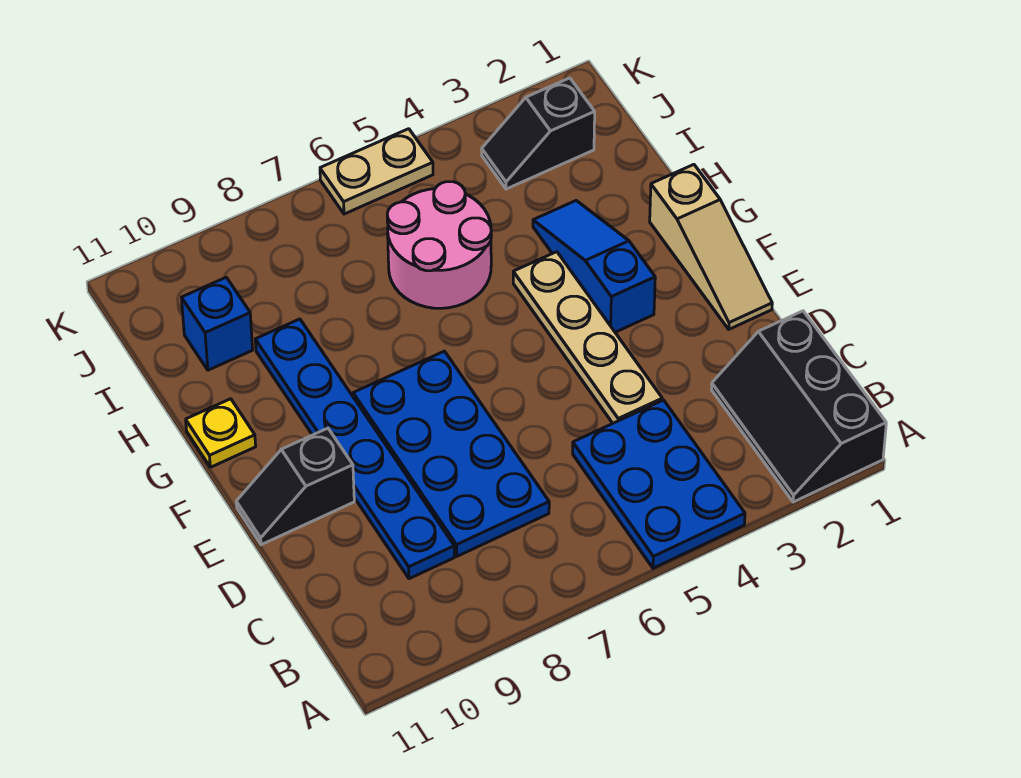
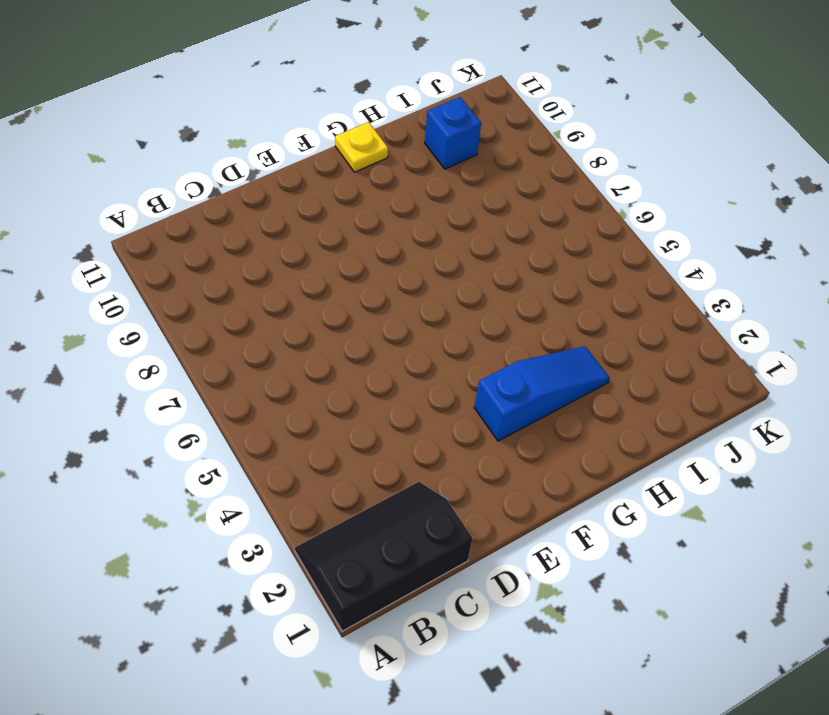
none -> blue 2x3 plate [573,400,745,568]
none -> blue 2x4 plate [353,351,549,556]
none -> blue 1x6 plate [255,319,454,579]

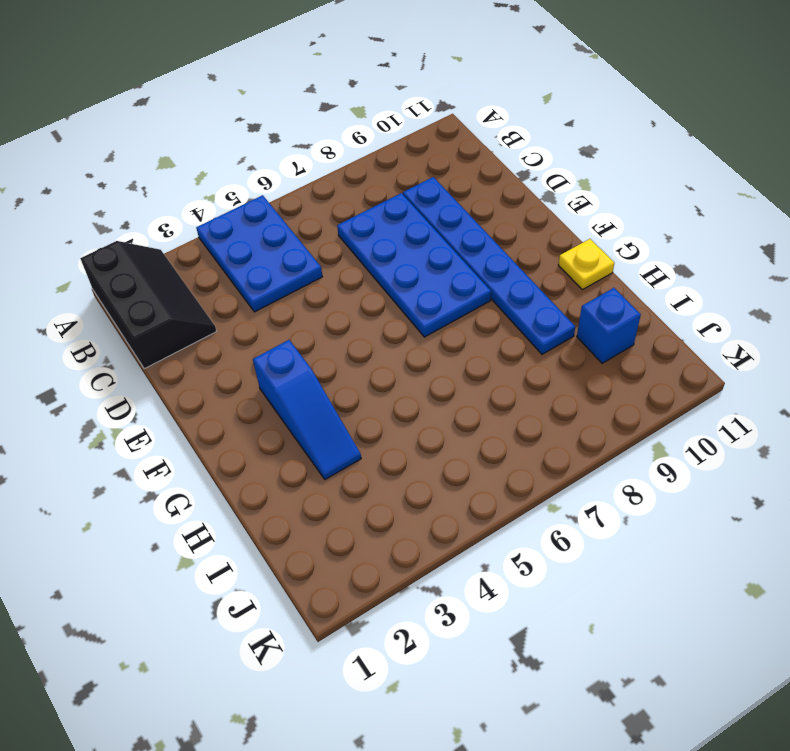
none -> tan 1x4 plate [513,252,662,423]
none -> tan 1x3 slope [650,165,772,329]
none -> black 1x2 slope [236,428,354,545]

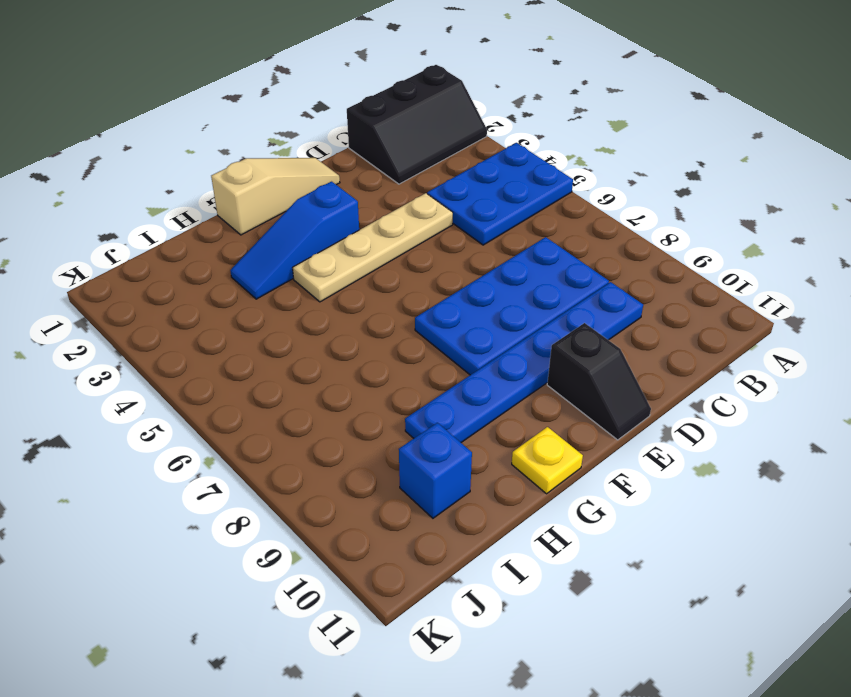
none -> pink 2x2 round brick [387,182,491,308]
none -> black 1x2 slope [482,78,595,189]
none -> tan 1x2 plate [320,129,433,214]

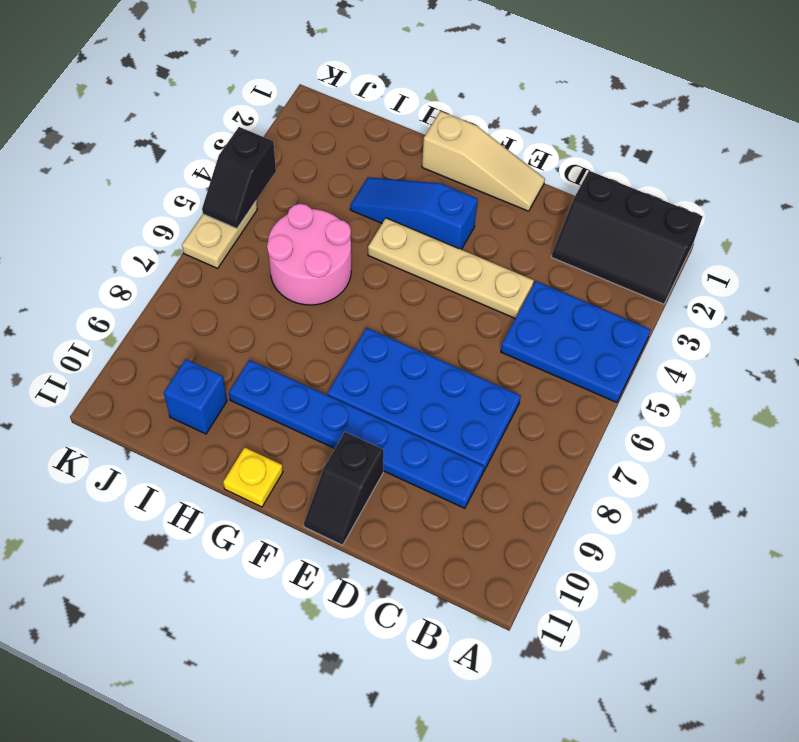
black 1x2 slope [202,127,276,229] -> black 1x2 slope moved to [482,78,595,189]

